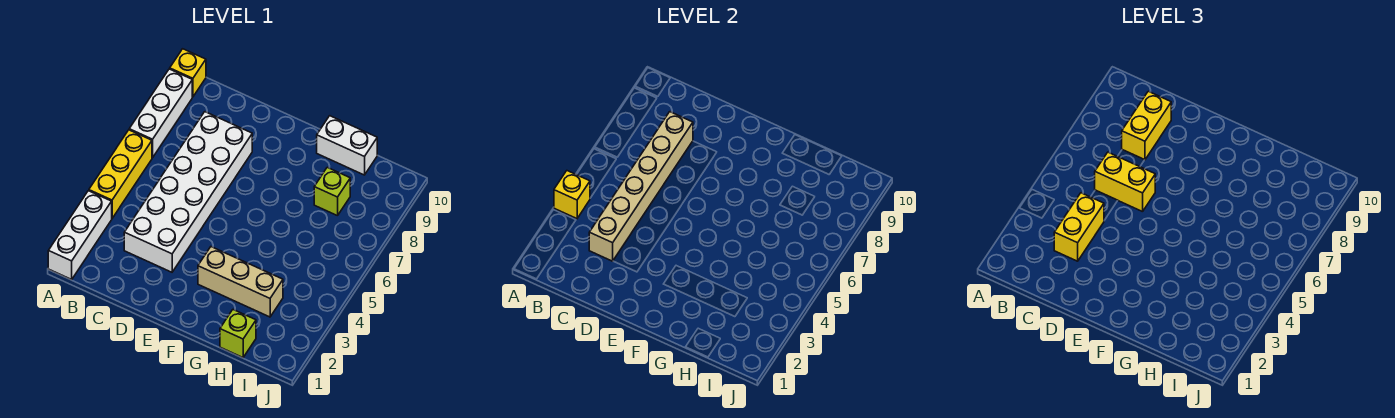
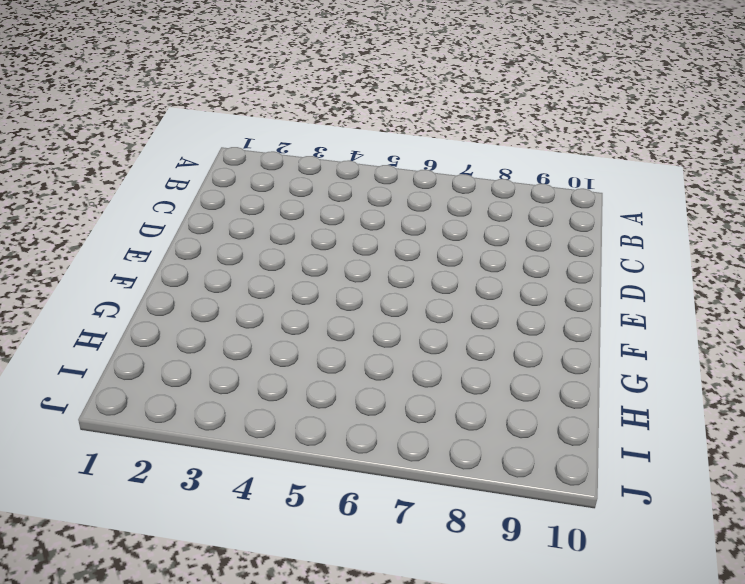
none -> white 1x3 brick [48,191,112,279]
none -> yellow 1x3 brick [89,130,152,218]
none -> white 1x3 brick [129,69,192,158]

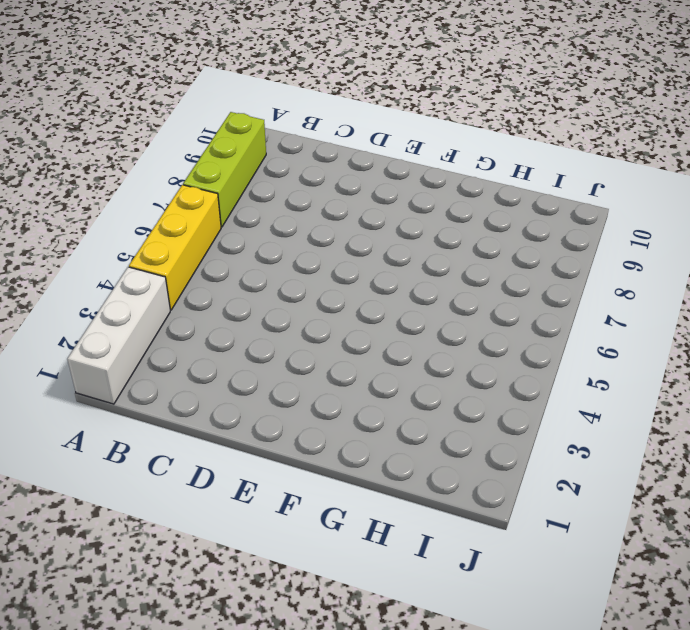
lime 1x3 brick [183,112,266,227] -> white 1x3 brick [129,69,192,158]
none -> yellow 1x1 brick [170,49,206,97]
none -> white 2x6 brick [124,112,252,272]
none -> tan 1x3 brick [198,247,283,317]

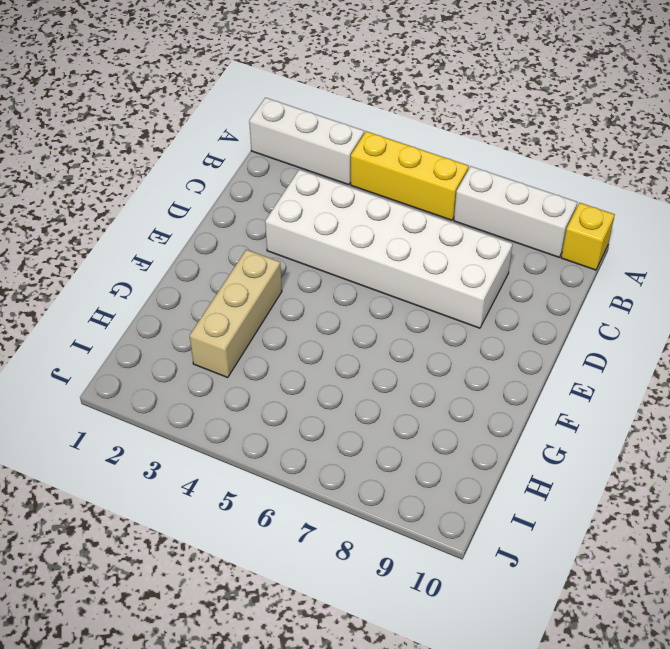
none -> white 1x2 brick [317,116,377,175]
none -> lime 1x1 brick [220,310,256,357]
none -> lime 1x1 brick [314,167,350,216]

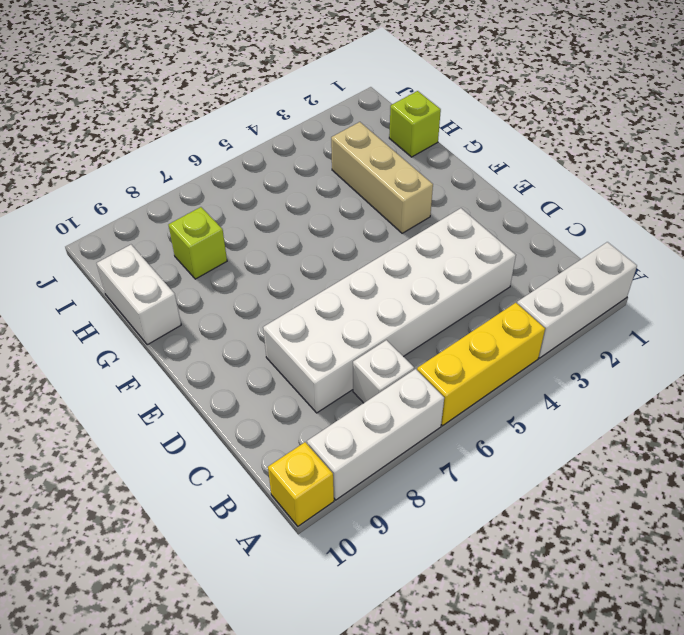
white 1x1 brick [353,340,414,403] -> none
none -> yellow 1x1 brick [554,171,590,219]
none -> tan 1x6 brick [589,112,693,261]
none -> yellow 1x2 brick [1054,193,1104,261]

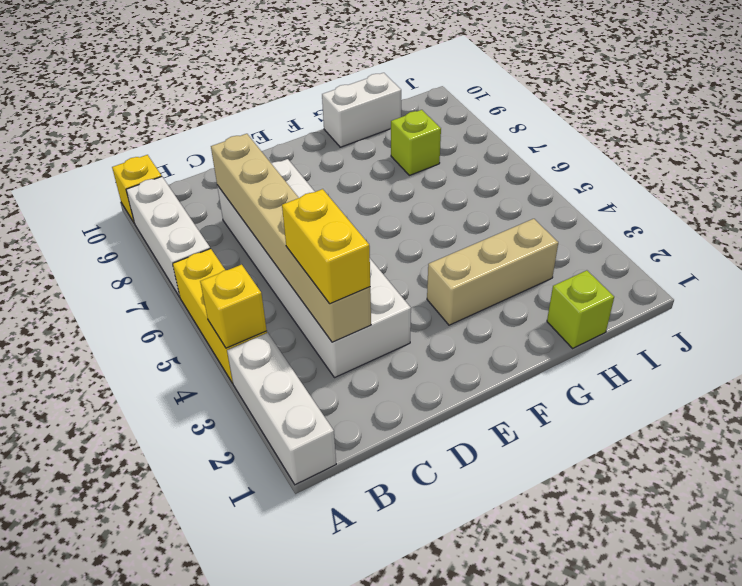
none -> yellow 1x2 brick [1095,152,1155,212]
none -> yellow 1x2 brick [1122,91,1171,160]

